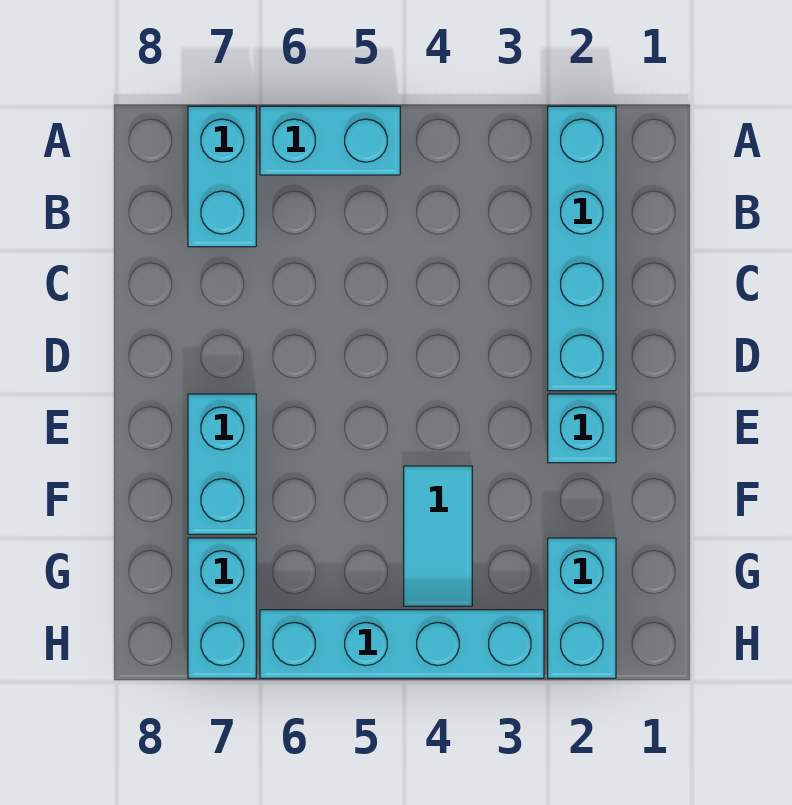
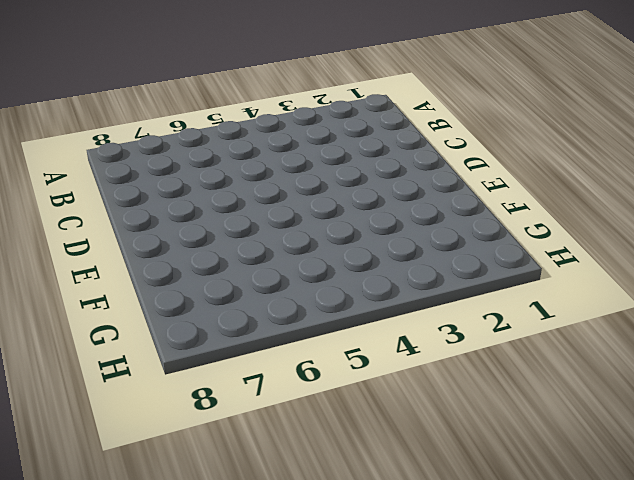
none -> cyan 1x4 brick [548,106,616,391]
none -> cyan 1x2 brick [260,106,400,175]

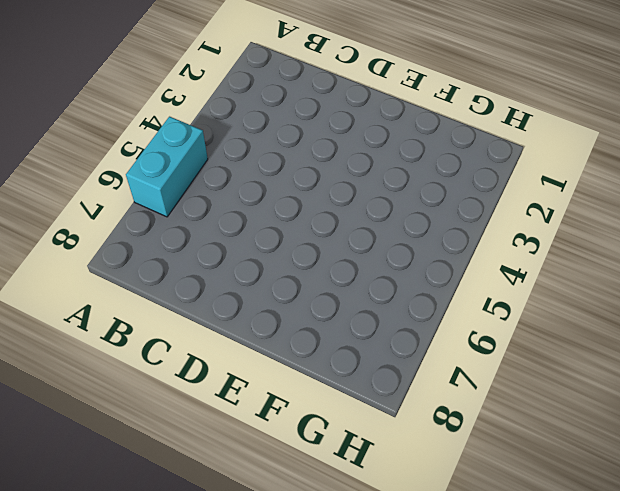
none -> cyan 1x4 brick [548,106,616,391]
none -> cyan 1x2 brick [188,106,256,247]

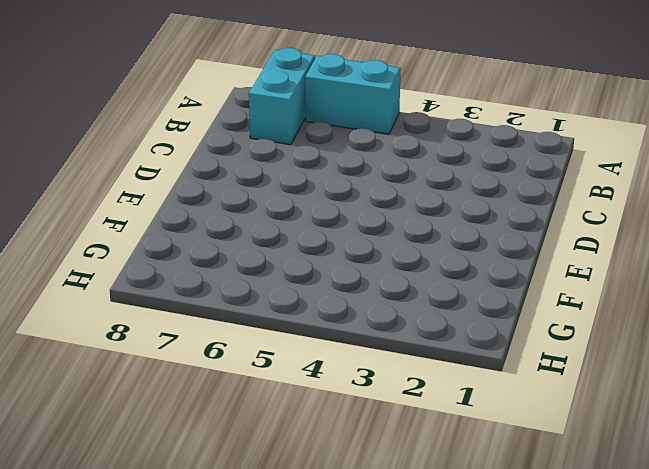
none -> cyan 1x4 brick [548,106,616,391]
none -> cyan 1x1 brick [548,394,616,463]

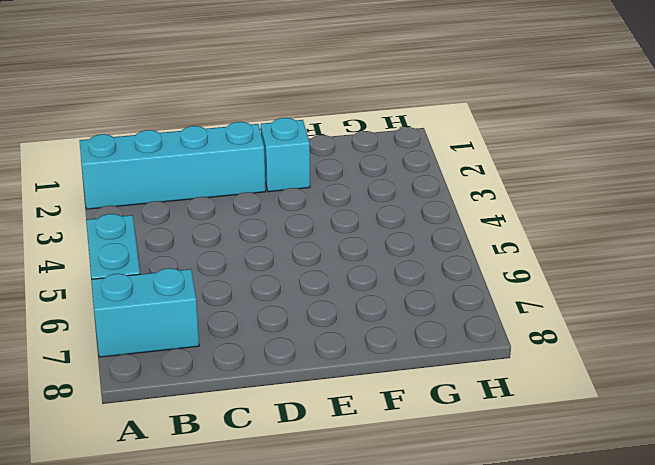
none -> cyan 1x2 brick [188,394,256,534]
none -> cyan 1x2 tile [404,466,472,606]

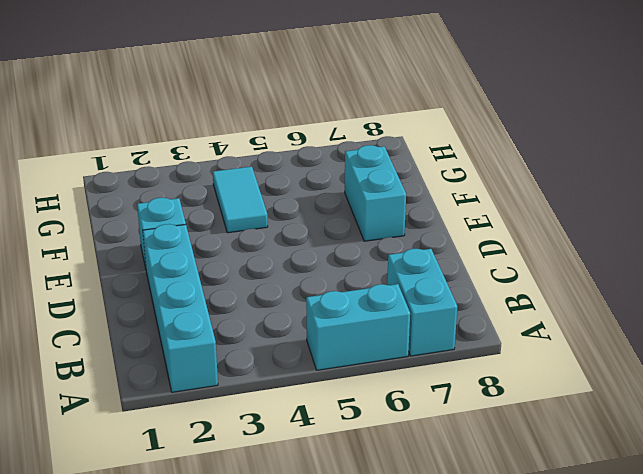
none -> cyan 1x2 brick [548,538,616,678]
none -> cyan 1x2 brick [188,538,256,678]

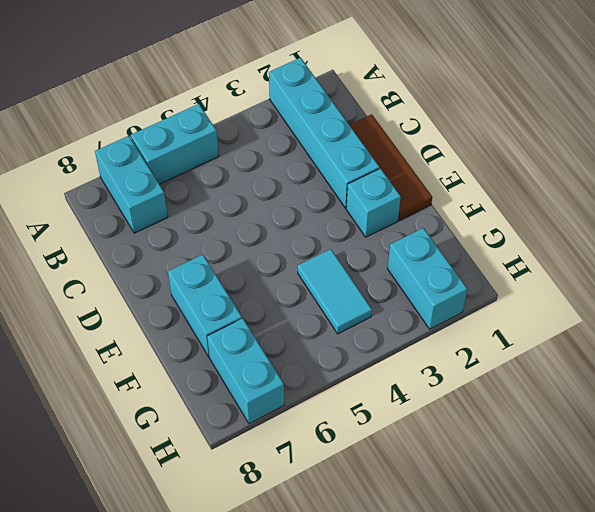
brown 1x3 tile [350,114,432,220] -> none
none -> cyan 1x4 brick [260,610,544,678]

